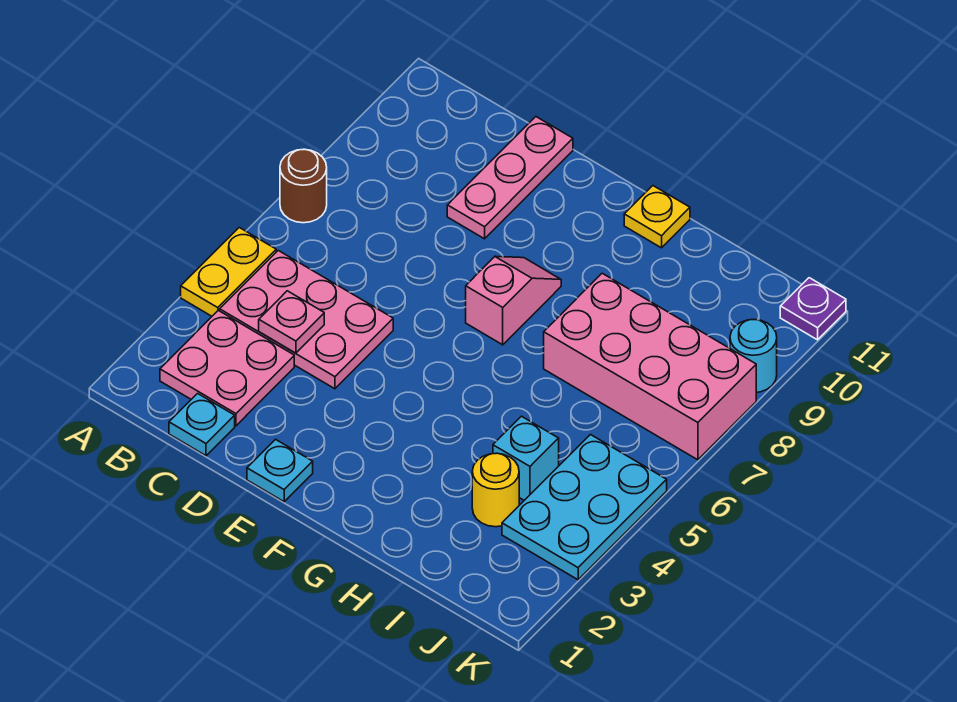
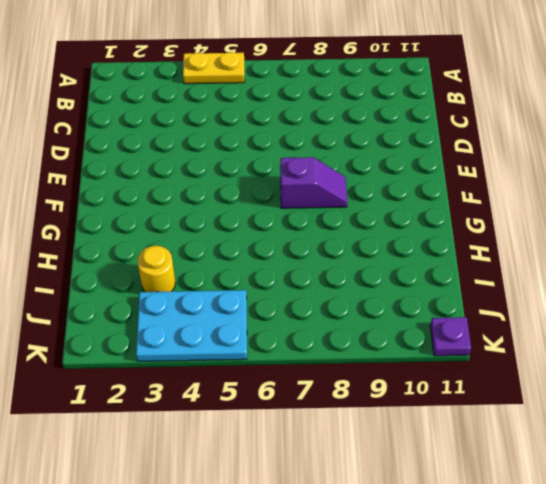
purple 1x2 slope [280,157,347,208] -> pink 1x2 slope [466,256,561,345]
none -> brown 1x1 round brick [280,149,327,223]
none -> pink 2x2 plate [160,310,294,426]
none -> pink 2x3 plate [220,251,393,389]

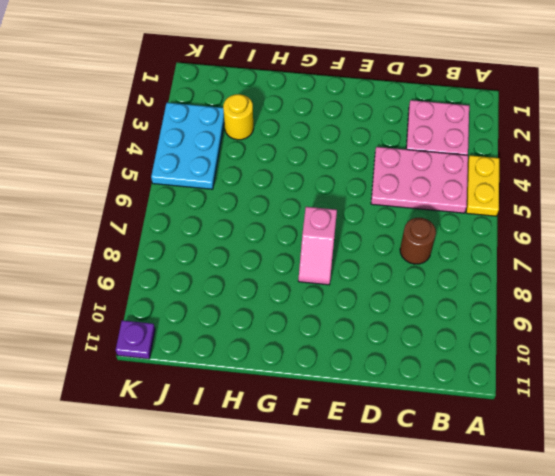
brown 1x1 round brick [400,218,436,264] -> brown 1x1 round brick moved to [280,149,327,223]
none -> cyan 1x1 plate [169,394,235,456]
none -> pink 1x3 plate [447,117,573,239]
none -> cyan 1x1 plate [247,439,313,502]

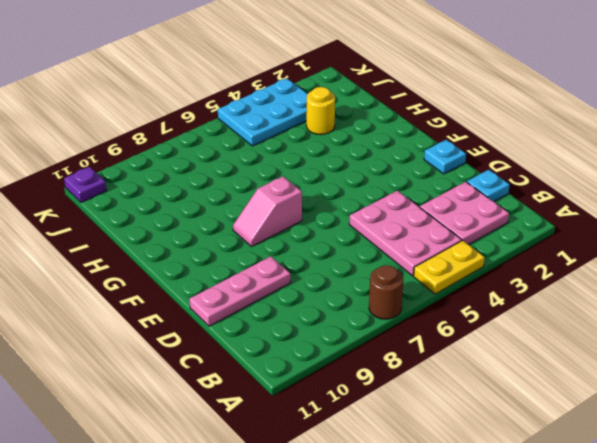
none -> yellow 1x1 plate [624,186,690,248]
none -> pink 2x4 brick [544,273,756,460]
none -> cyan 1x1 brick [493,416,559,500]

